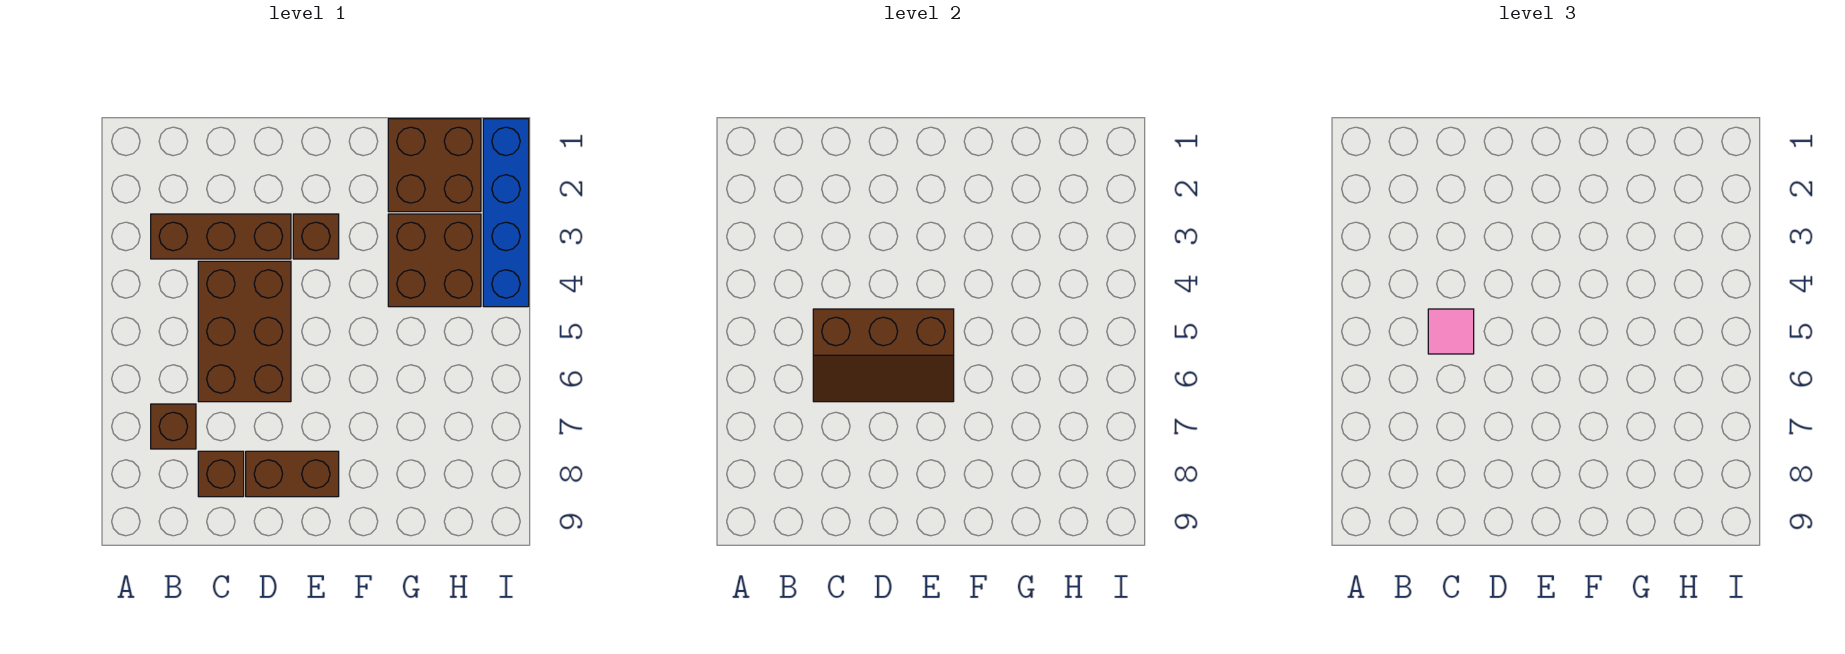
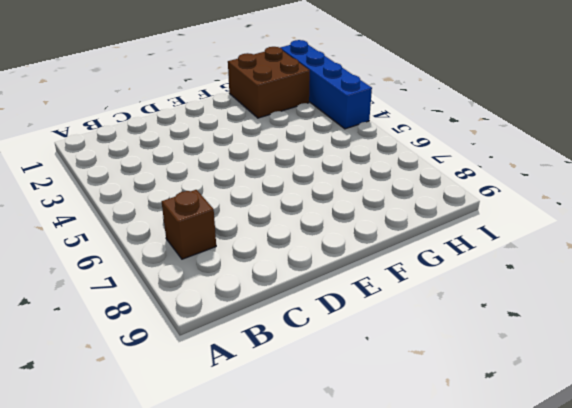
none -> brown 1x3 brick [151,214,291,259]
none -> brown 2x3 brick [198,261,291,402]

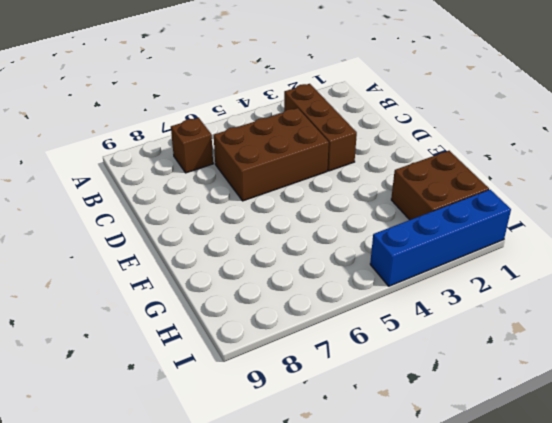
none -> brown 1x1 brick [198,451,244,497]
none -> brown 1x2 brick [246,451,339,497]

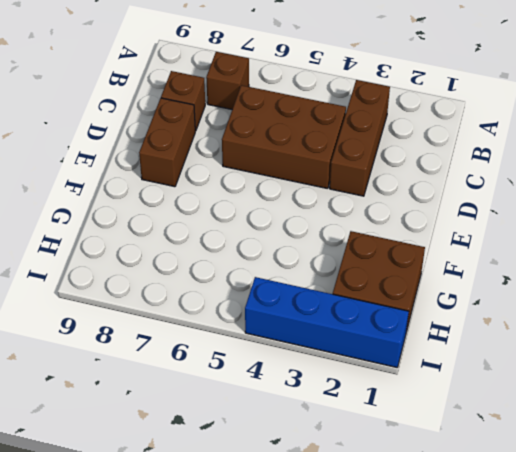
none -> brown 1x1 brick [293,214,339,259]
none -> brown 2x2 brick [388,214,481,307]

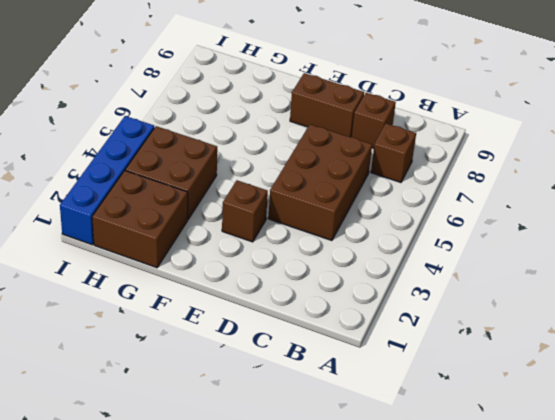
none -> brown 1x3 brick [151,214,291,259]
none -> brown 2x3 slope [813,309,954,402]

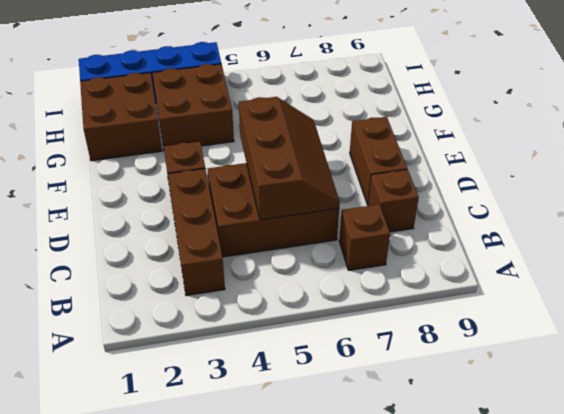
none -> pink 1x1 tile [1428,309,1474,354]

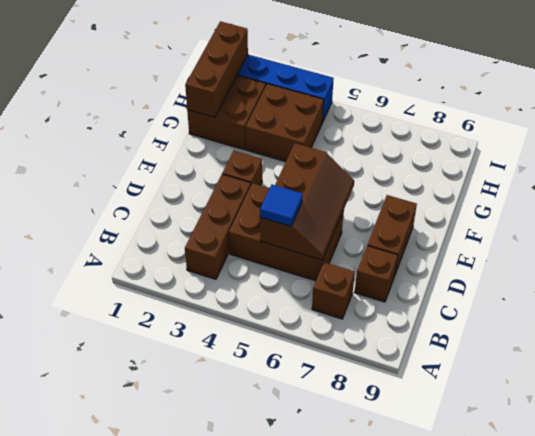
blue 1x1 tile [260,185,303,226] -> pink 1x1 tile [1428,309,1474,354]
brown 1x3 brick [185,21,248,117] -> none

